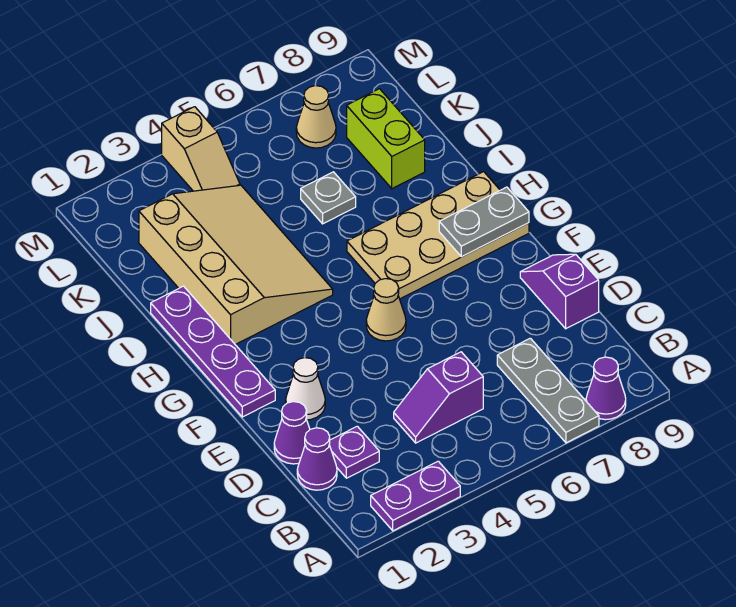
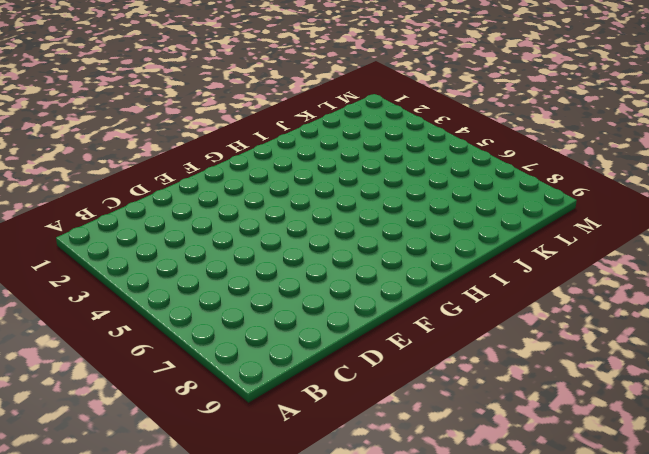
none -> purple 1x2 plate [371,461,460,531]
none -> grey 1x3 plate [497,338,599,443]
none -> purple 1x1 cone [586,357,626,420]

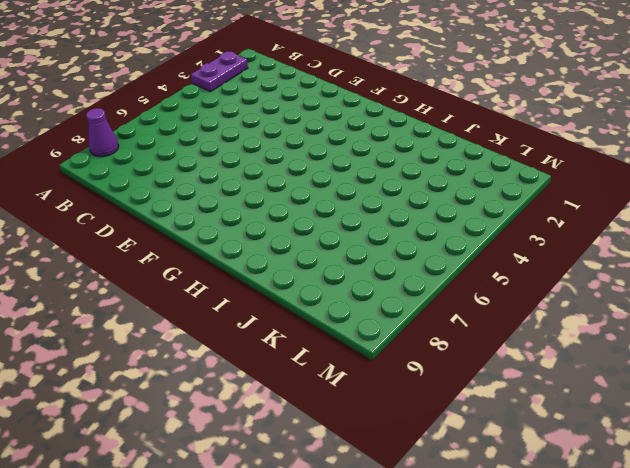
none -> grey 1x3 plate [497,338,599,443]
none -> purple 1x1 cone [297,428,337,490]
none -> purple 1x1 plate [329,426,379,478]

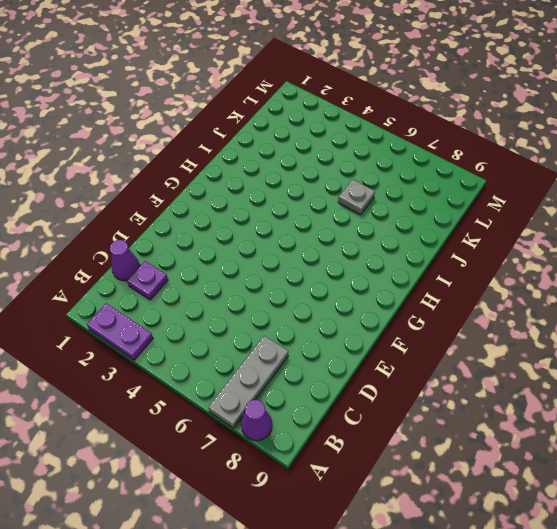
none -> purple 1x2 slope [394,352,483,443]
none -> purple 1x1 cone [274,402,310,464]
none -> purple 1x2 slope [520,254,599,329]

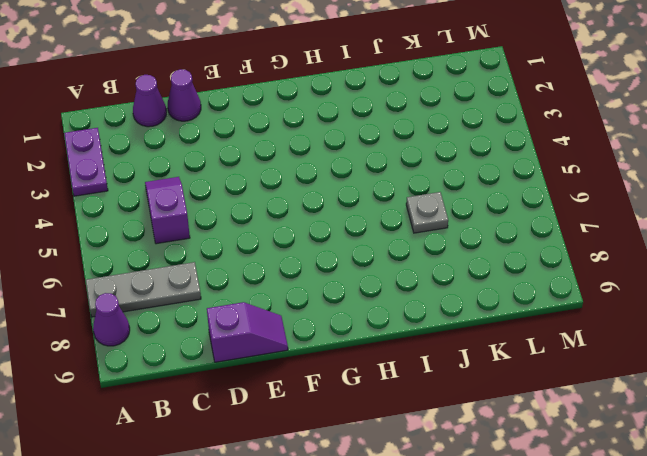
none -> purple 1x1 plate [329,426,379,478]
none -> white 1x1 cone [286,358,325,420]
none -> purple 1x4 plate [151,286,275,417]

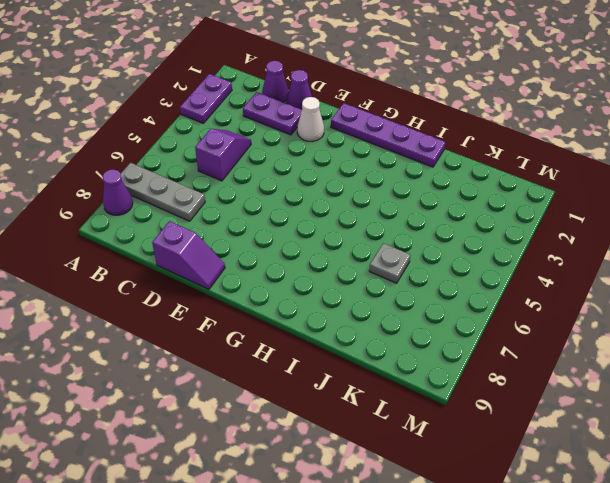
purple 1x2 plate [243,92,302,135] -> purple 1x1 plate [329,426,379,478]
none -> tan 1x1 cone [366,279,406,341]
none -> tan 2x4 plate [347,172,529,299]
none -> tan 3x4 slope [139,185,333,345]

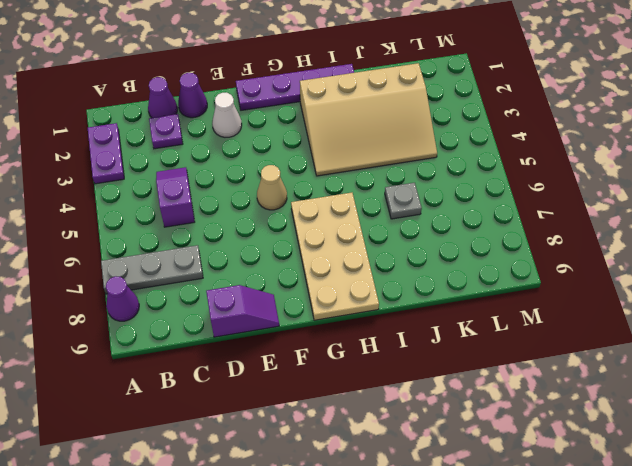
none -> lime 1x2 brick [347,89,425,189]
none -> tan 1x2 slope [162,107,240,191]
none -> tan 1x1 cone [296,85,336,148]

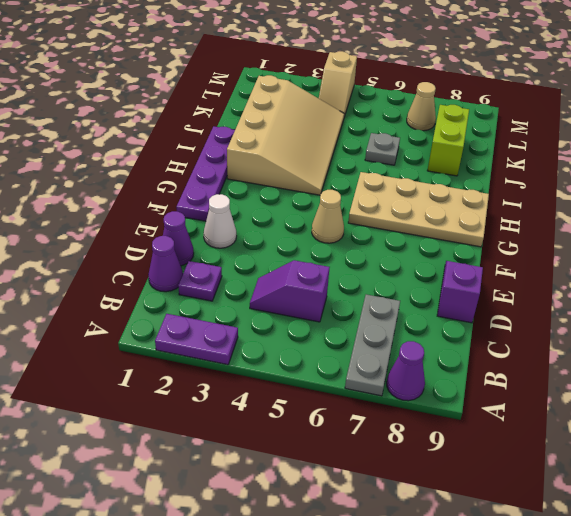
none -> grey 1x2 plate [439,187,529,257]

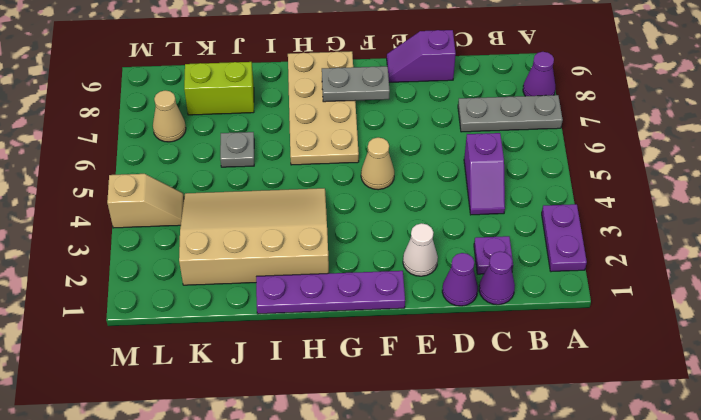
grey 1x2 plate [322,66,390,102] -> grey 1x2 plate turned to [439,187,529,257]

